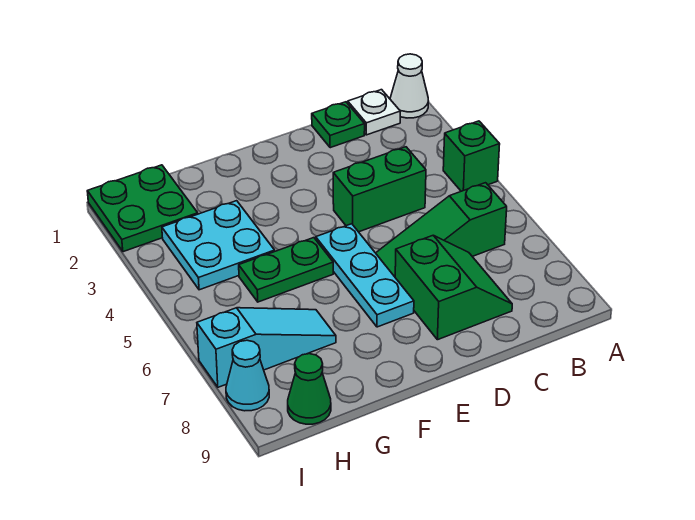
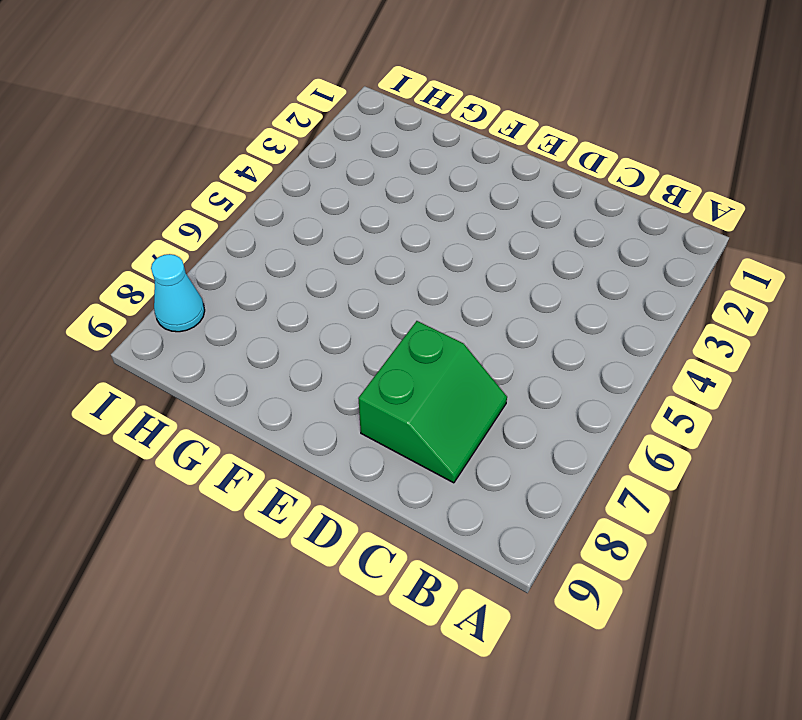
none -> white 1x1 cone [390,54,429,118]
none -> green 1x1 brick [443,121,500,191]
none -> white 1x1 plate [348,90,400,135]

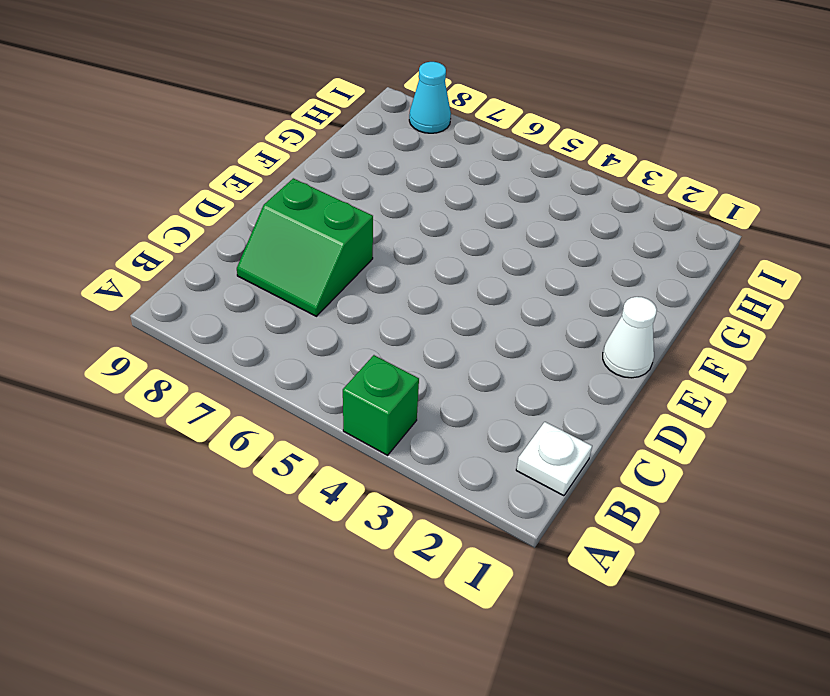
white 1x1 cone [603,297,657,378] -> white 1x1 cone moved to [390,54,429,118]
none -> green 1x3 slope [376,183,507,277]
none -> green 1x1 plate [312,102,365,148]
none -> green 1x2 brick [333,147,426,232]

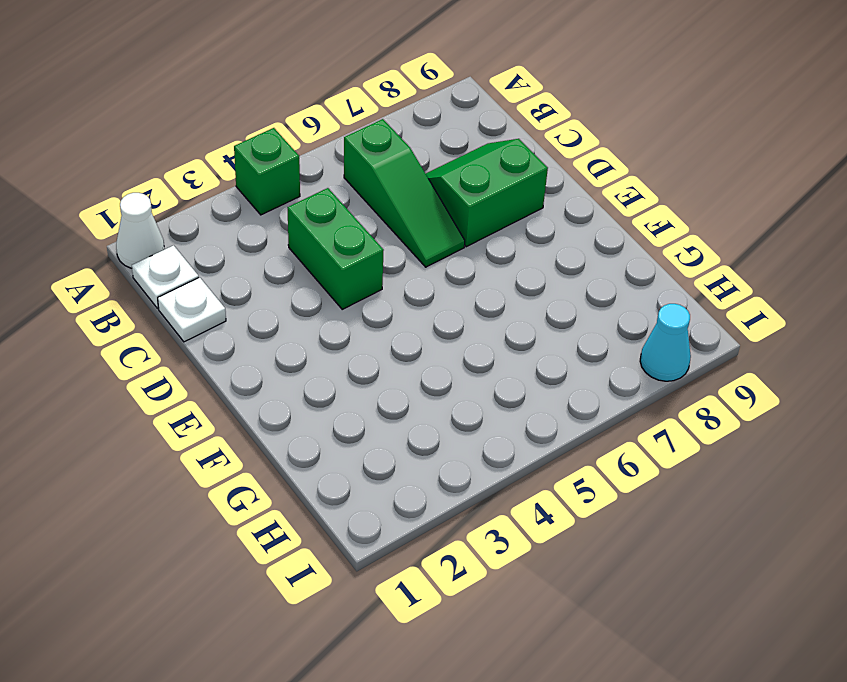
white 1x1 plate [158,277,226,342] -> green 1x1 plate [312,102,365,148]
none -> cyan 1x3 plate [316,224,414,327]
none -> green 1x2 plate [239,238,333,302]
none -> cyan 2x2 plate [162,201,275,290]

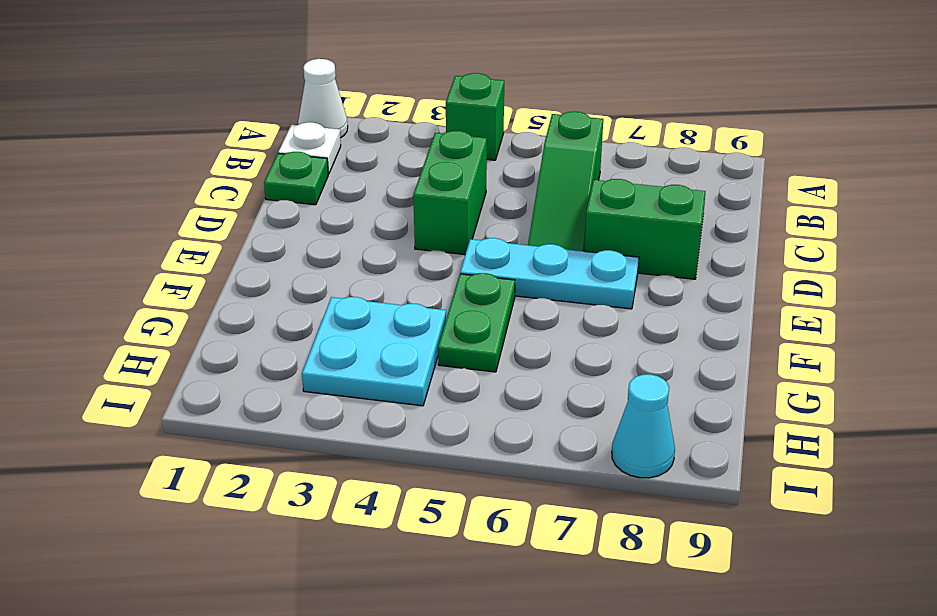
none -> cyan 1x3 slope [197,308,336,387]
none -> green 2x2 plate [87,165,198,252]
none -> green 1x1 cone [288,354,331,424]

